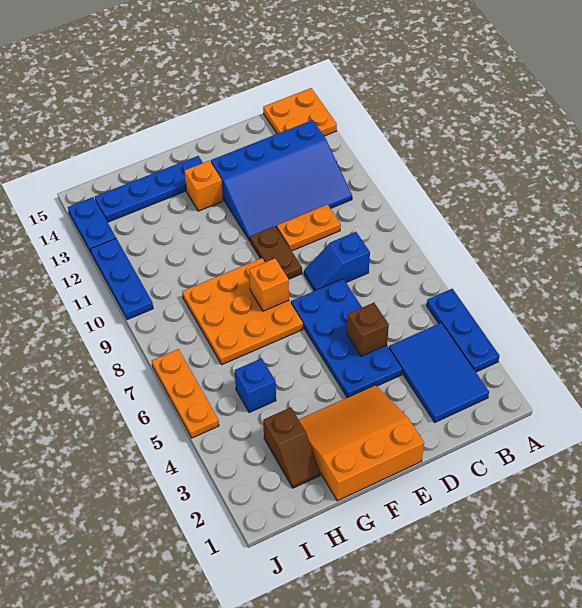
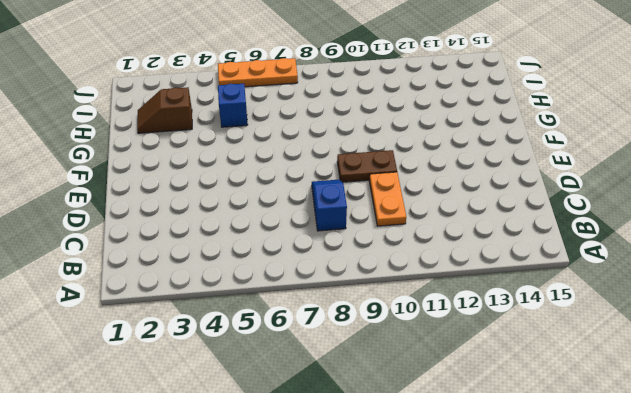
none -> blue 1x3 plate [427,289,499,372]
none -> orange 2x2 plate [263,88,337,136]
none -> blue 2x3 tile [389,323,489,422]

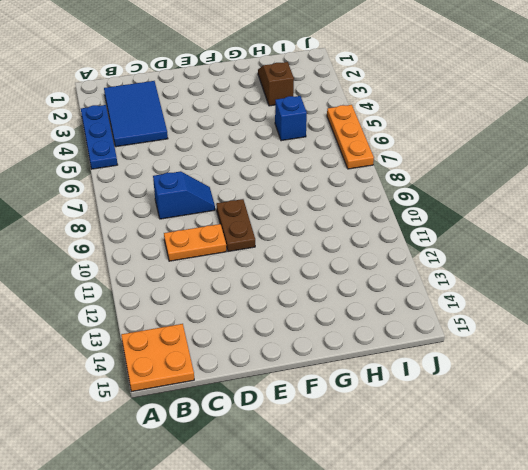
none -> blue 3x4 slope [211,120,352,242]
none -> blue 2x4 plate [291,279,402,398]
none -> orange 3x3 slope [299,385,424,501]

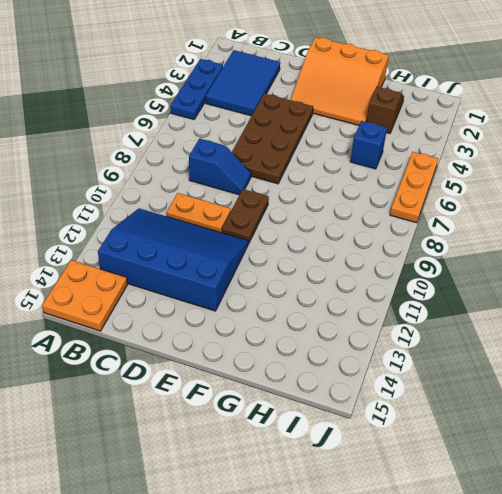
brown 2x4 plate [232,93,313,184] -> blue 2x4 plate [291,279,402,398]
none -> orange 3x3 plate [182,258,303,365]
none -> orange 1x1 brick [185,161,223,211]
none -> blue 1x4 plate [95,156,203,222]

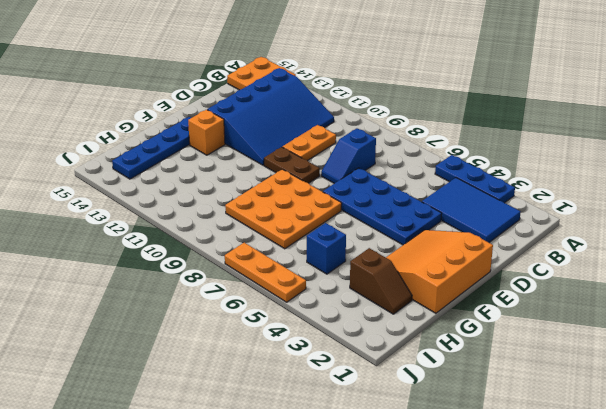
none -> blue 1x3 plate [91,238,153,320]
none -> blue 1x2 plate [68,197,116,253]
none -> brown 1x1 brick [347,303,389,356]

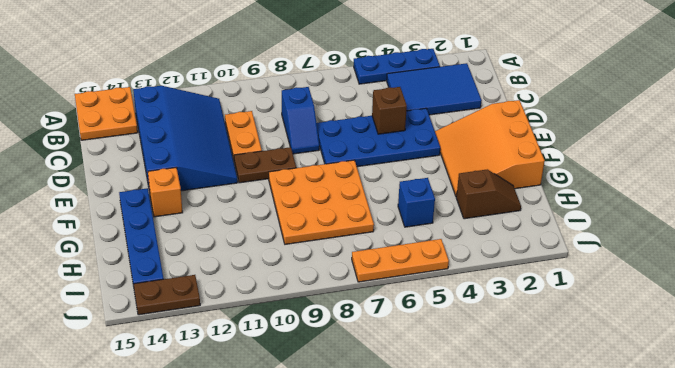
brown 1x2 plate [133,275,200,315] -> blue 1x2 plate [68,197,116,253]
none -> blue 1x3 plate [91,238,153,320]
none -> orange 1x1 brick [249,258,289,311]

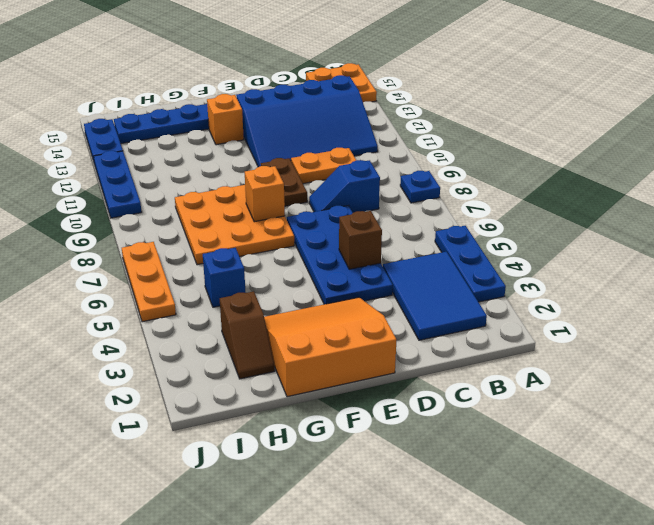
blue 1x1 plate [400,171,440,203] -> none

